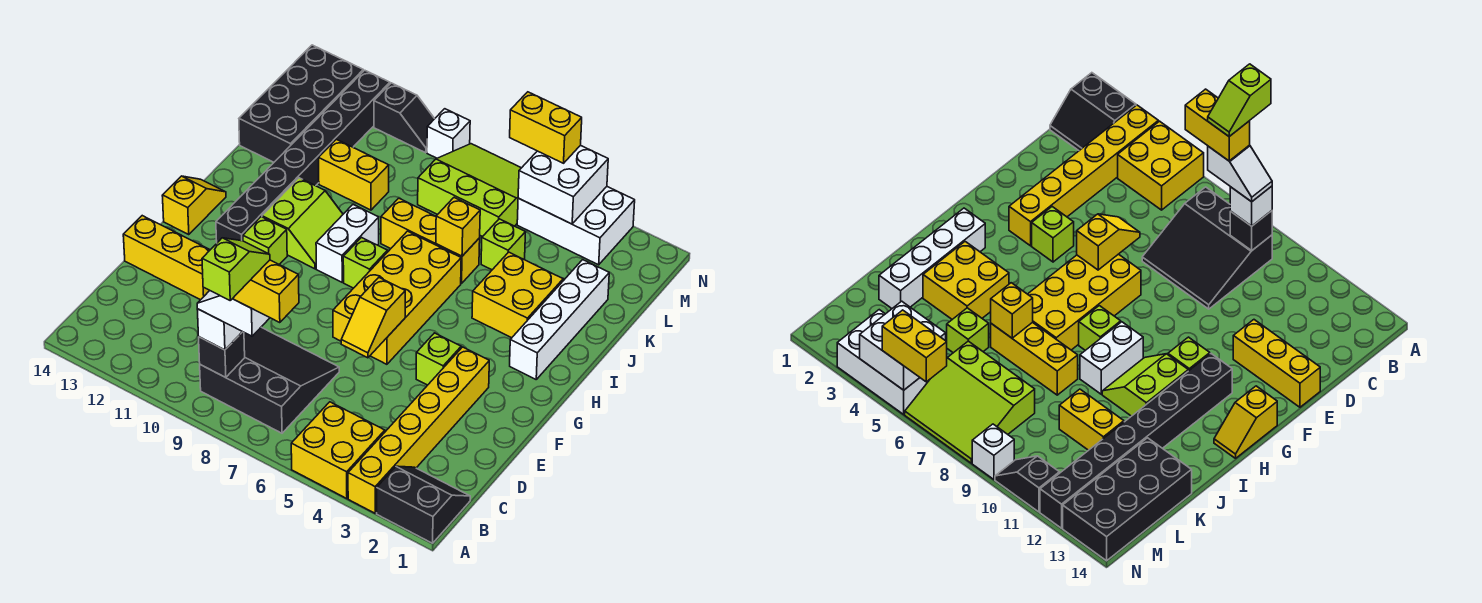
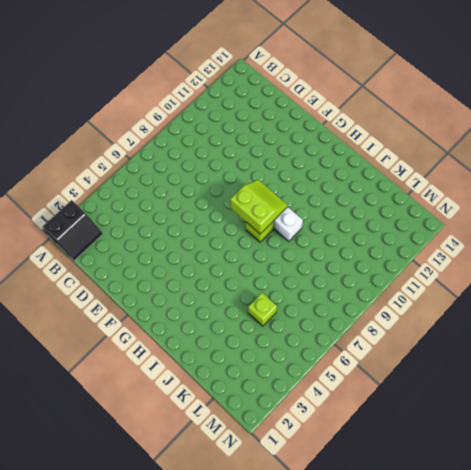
lime 2x2 slope [230,180,288,234] -> lime 2x2 slope turned to [262,178,343,269]
none -> yellow 1x6 brick [348,347,489,513]
none -> yellow 2x2 brick [291,402,385,499]
none -> black 3x3 slope [200,327,339,433]
none -> yellow 1x3 brick [123,216,210,300]

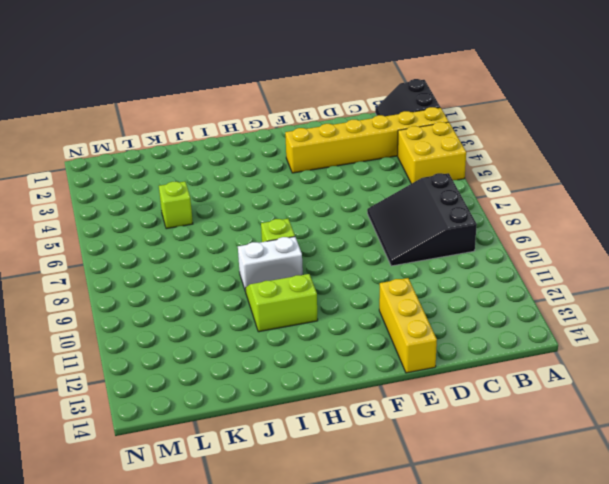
none -> lime 1x1 brick [416,333,461,385]
none -> yellow 2x4 brick [333,231,461,364]
none -> lime 1x1 brick [243,217,287,265]
none -> black 1x8 brick [216,70,390,243]

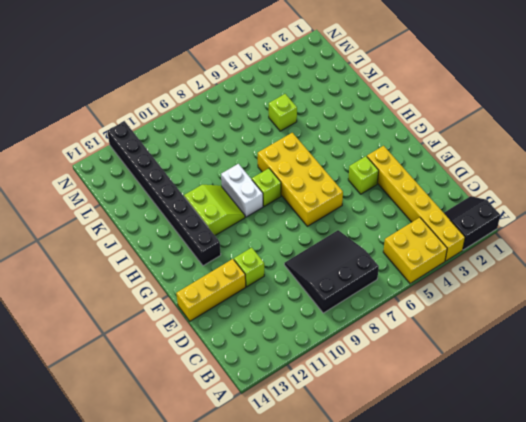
lime 1x1 brick [234,248,264,287] -> lime 1x1 brick moved to [243,217,287,265]
none -> yellow 1x2 slope [162,176,226,235]
none -> white 1x4 brick [510,260,609,379]
none -> yellow 2x2 brick [472,252,563,338]
none -> yellow 1x3 brick [381,198,480,284]

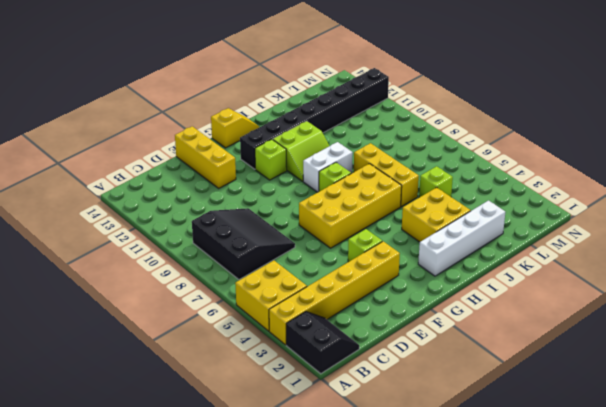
none -> yellow 1x2 brick [319,139,389,210]
none -> black 2x4 brick [239,45,363,162]
none -> lime 3x3 slope [418,144,521,237]
none -> white 2x3 brick [517,187,635,265]

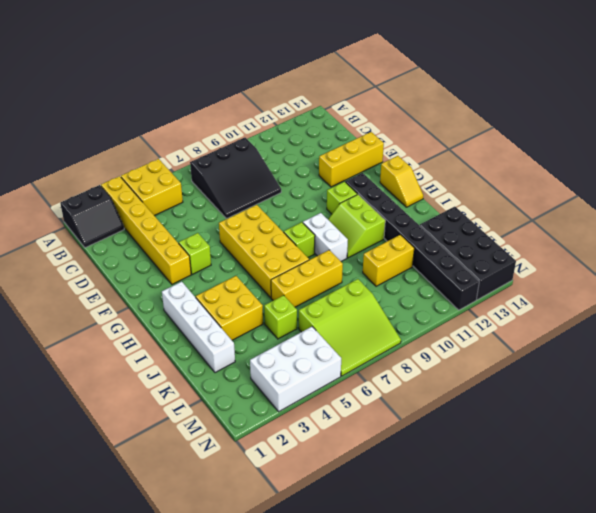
none -> white 1x1 brick [427,109,470,158]
none -> black 1x2 slope [374,83,434,153]
none -> black 1x1 brick [199,332,245,378]
none -> yellow 1x2 slope [341,278,405,358]

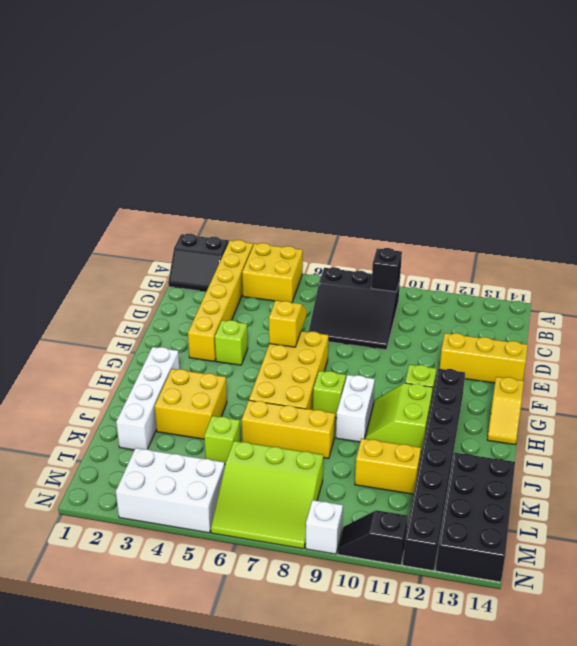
none -> yellow 1x1 brick [436,198,480,256]
none -> white 2x2 brick [518,145,608,224]
none -> white 1x1 brick [197,309,242,350]
none -> yellow 1x2 brick [510,92,582,163]

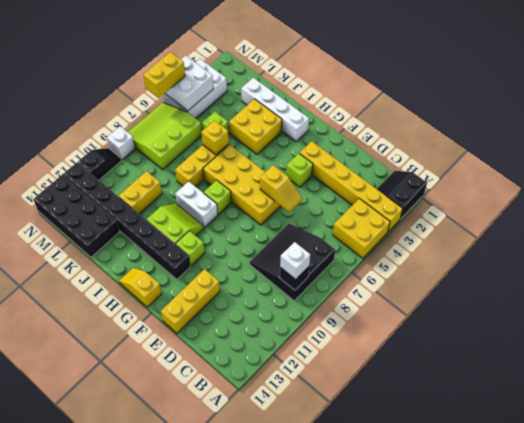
none -> white 1x2 slope [197,291,270,336]
none -> yellow 1x2 brick [233,260,299,323]
none -> lime 1x2 slope [202,238,270,300]

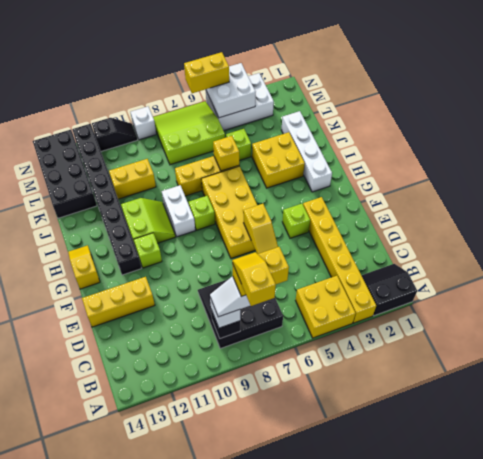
yellow 1x2 slope [232,252,276,306] -> lime 1x2 slope [202,238,270,300]

